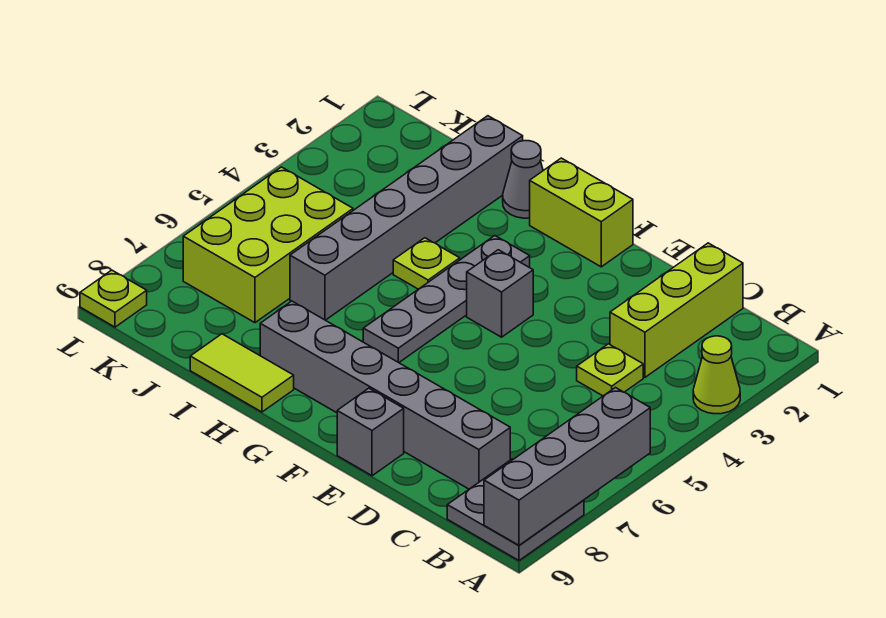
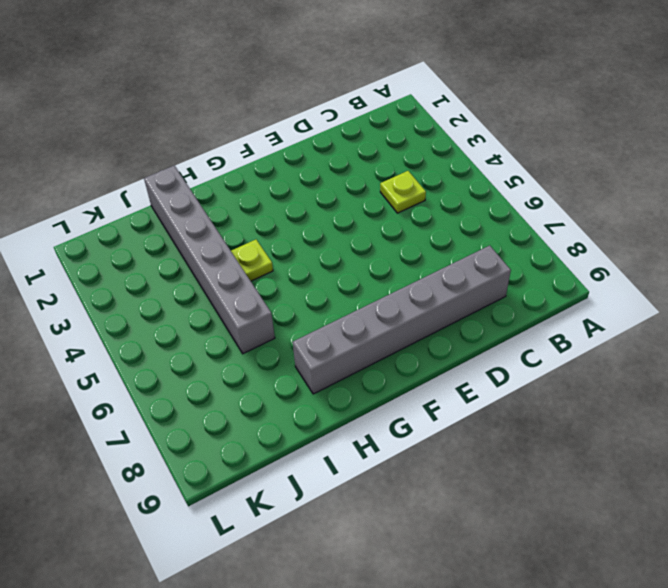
none -> lime 1x1 cone [693,336,740,414]
none -> grey 2x2 plate [447,459,584,561]
none -> lime 1x3 brick [610,243,743,377]

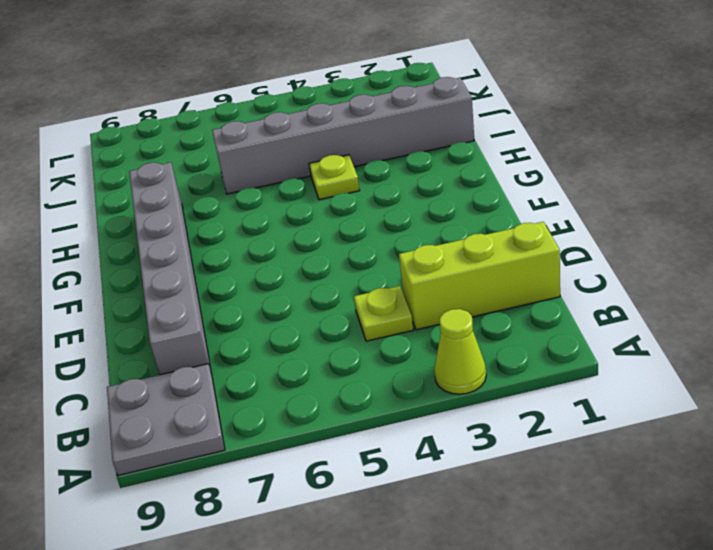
none -> grey 1x1 brick [337,388,404,476]
none -> lime 1x2 brick [530,158,633,267]
none -> grey 1x1 brick [467,250,533,337]

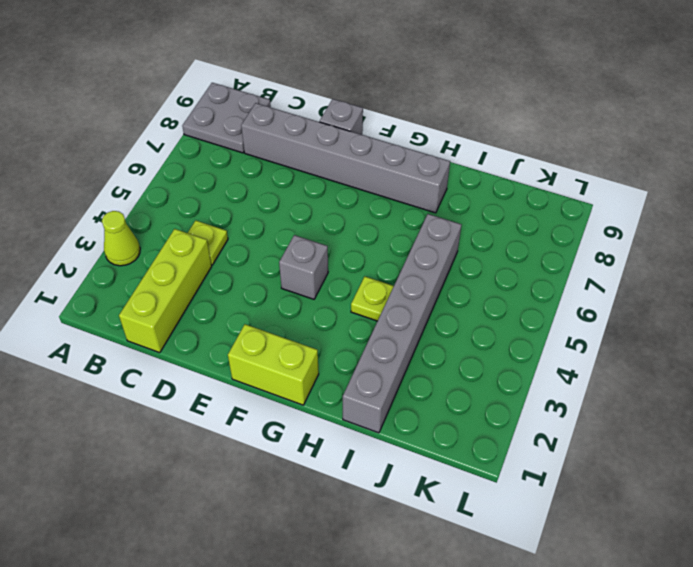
none -> grey 1x4 plate [363,236,530,363]
none -> grey 1x1 cone [503,141,543,218]
none -> lime 1x2 tile [190,334,294,412]

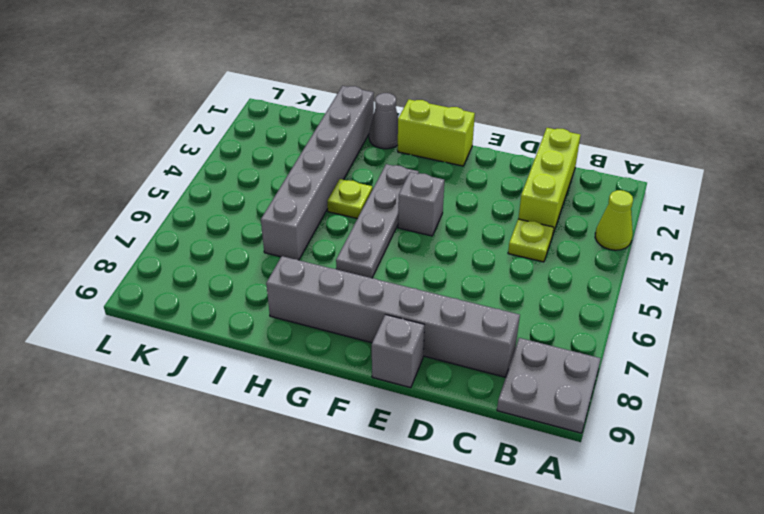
none -> lime 1x2 tile [190,334,294,412]
none -> lime 2x3 brick [183,167,353,323]
none -> lime 1x1 plate [80,270,147,327]

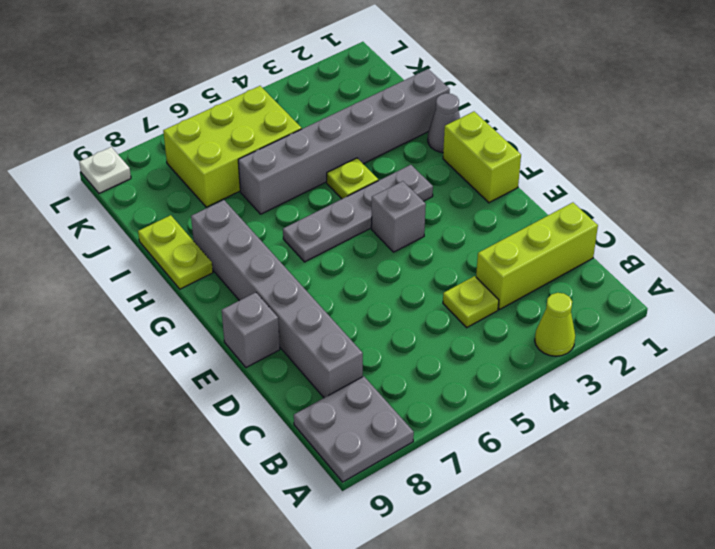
lime 1x2 plate [138,215,213,289] -> lime 1x2 tile [190,334,294,412]
white 1x1 plate [79,147,131,193] -> lime 1x1 plate [80,270,147,327]
none -> grey 1x4 brick [484,388,650,545]

